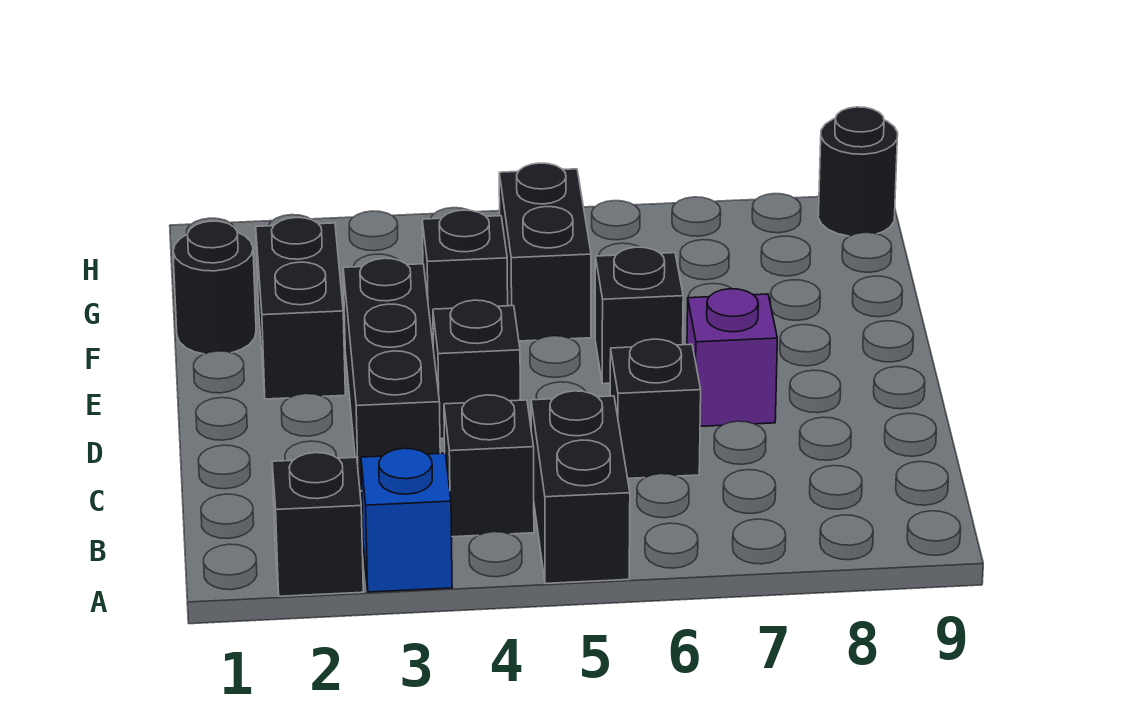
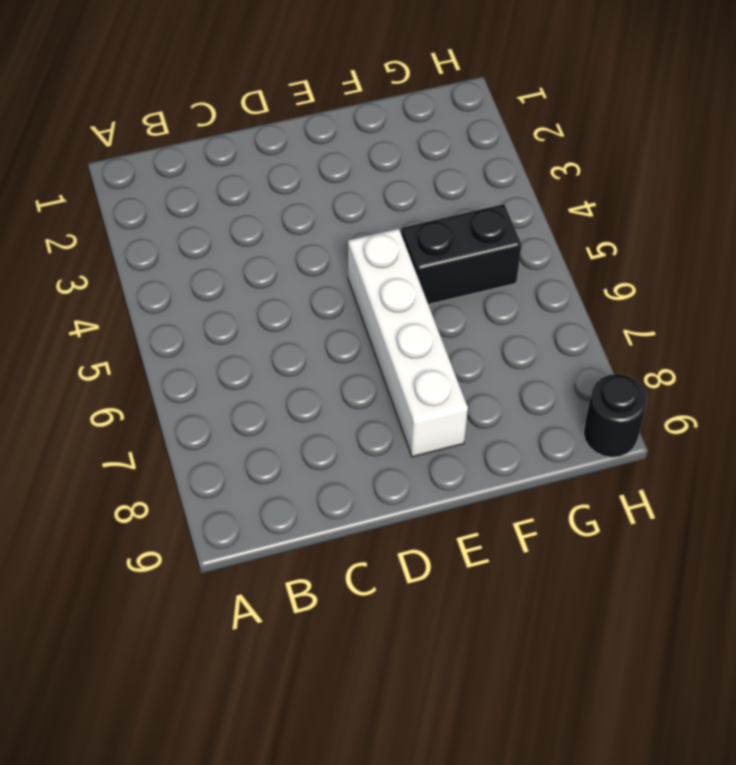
white 1x4 brick [348,228,468,457] -> black 1x1 brick [595,247,683,384]
none -> black 1x1 brick [272,453,363,596]
none -> blue 1x1 brick [361,448,452,592]
none -> black 1x2 brick [531,391,630,584]

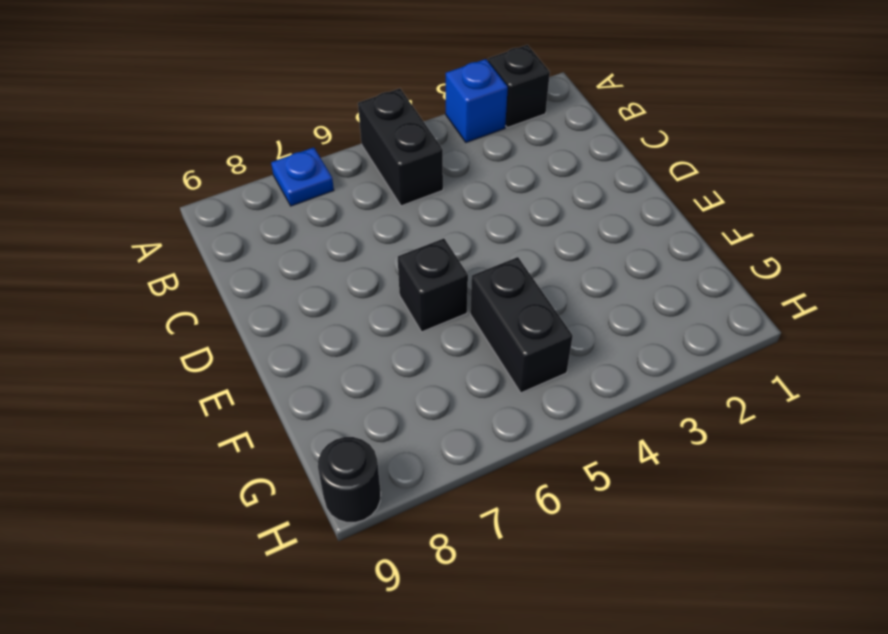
blue 1x1 plate [271,148,334,206] -> none
none -> black 1x1 brick [444,395,534,537]
none -> black 1x3 brick [343,258,440,491]
none -> black 1x1 brick [610,339,701,478]

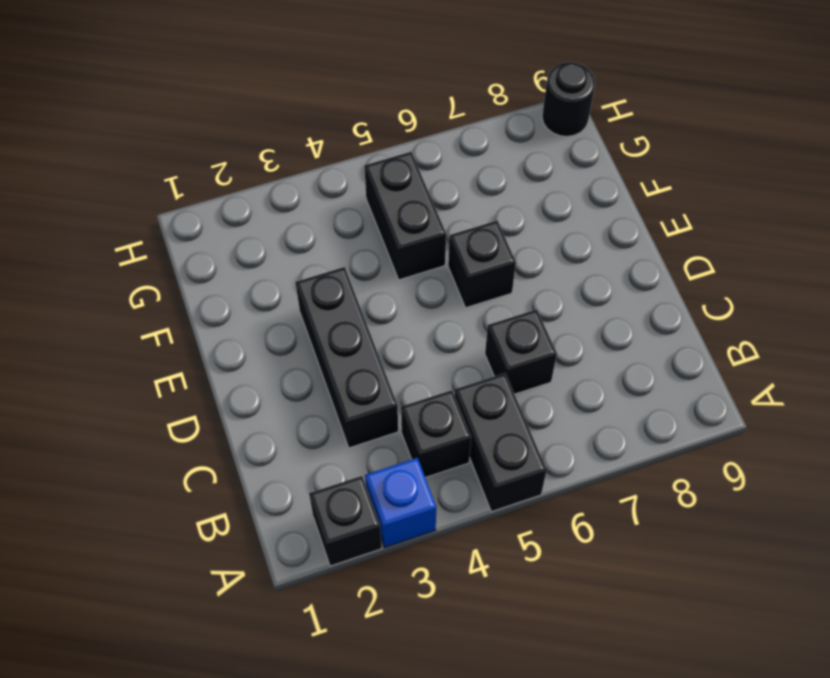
none -> black 1x1 brick [433,300,520,439]
none -> purple 1x1 brick [687,289,777,426]
none -> black 1x2 brick [256,218,345,399]

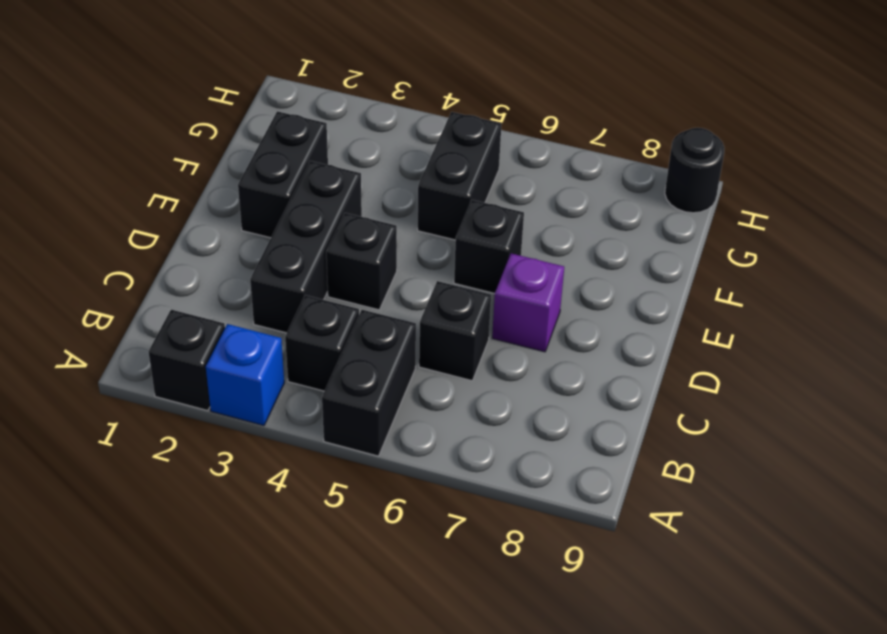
none -> black 1x1 round brick [173,221,256,354]
none -> black 1x1 brick [422,210,508,342]

